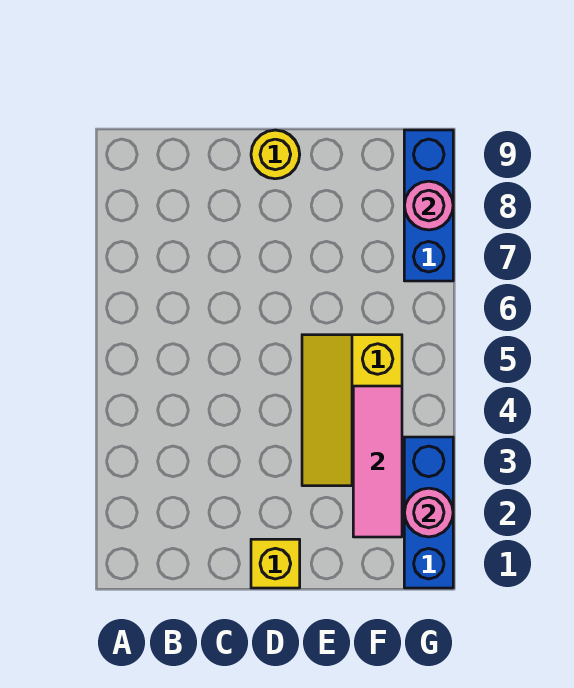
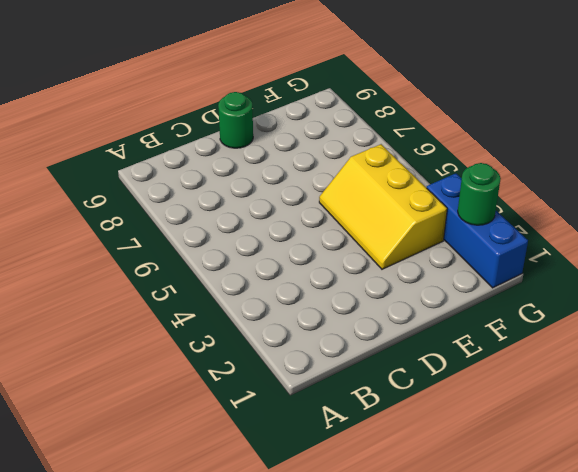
green 1x1 round brick [218,92,253,148] -> yellow 1x1 round brick [251,130,300,179]
green 1x1 round brick [458,163,501,225] -> pink 1x1 round brick [404,488,453,537]
none -> yellow 1x1 brick [251,539,300,588]
none -> blue 1x3 brick [404,130,453,281]

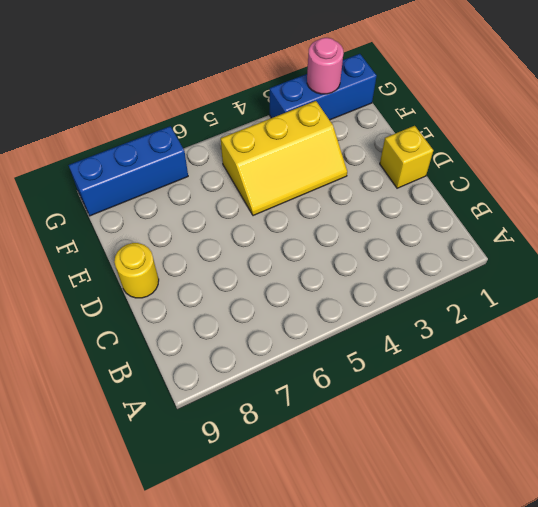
none -> pink 1x3 tile [353,386,402,537]
none -> pink 1x1 round brick [404,181,453,230]

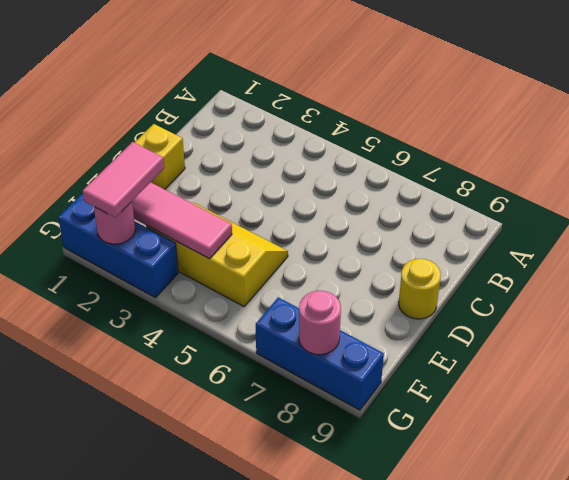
pink 1x2 tile [83,142,164,217] -> none

